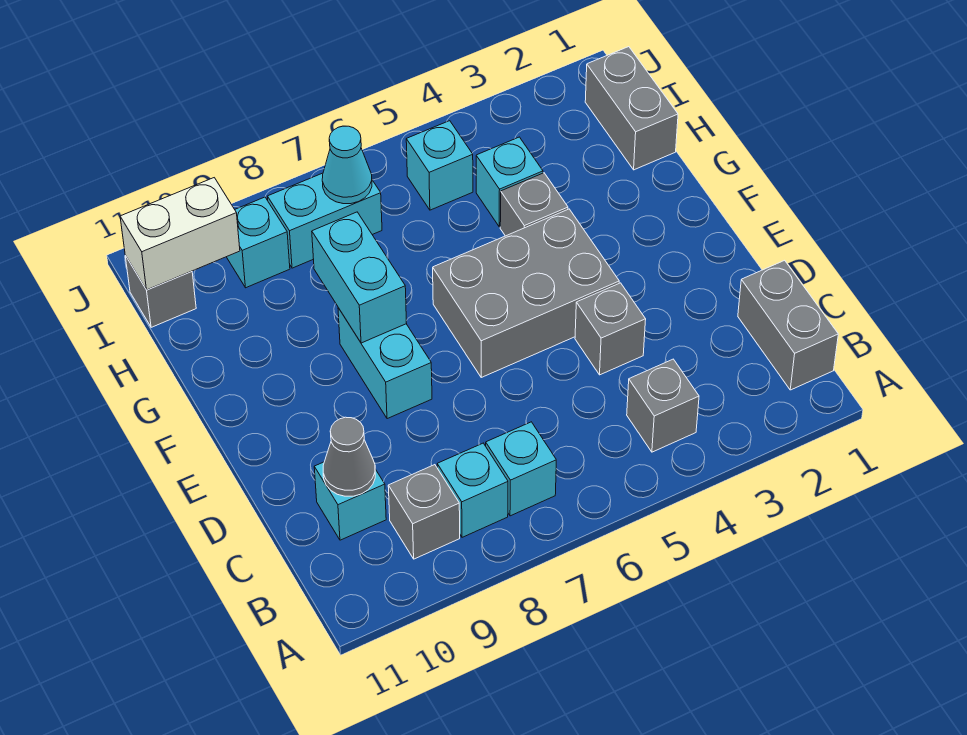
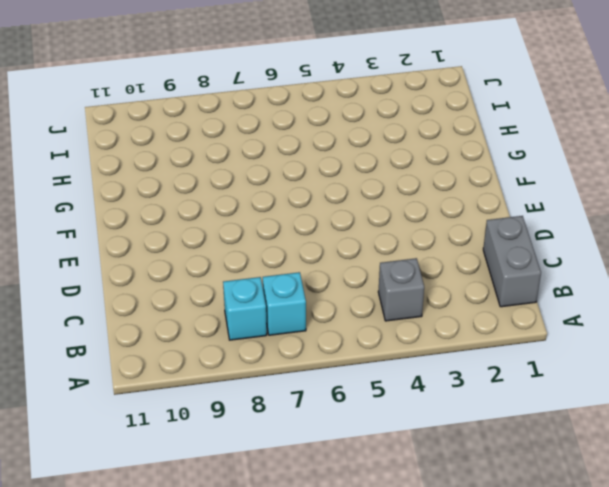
none -> grey 1x1 brick [388,465,460,559]
none -> cyan 1x1 brick [314,462,386,540]
none -> grey 1x1 brick [575,283,646,375]

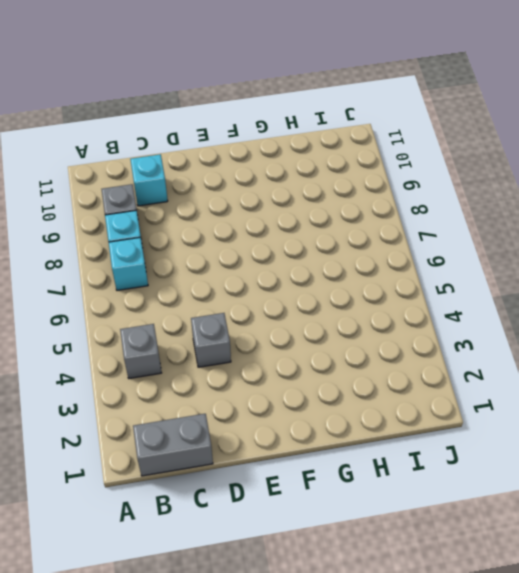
none -> grey 2x3 brick [433,209,619,377]
none -> cyan 1x2 brick [338,308,432,419]
none -> grey 1x1 brick [500,173,568,236]

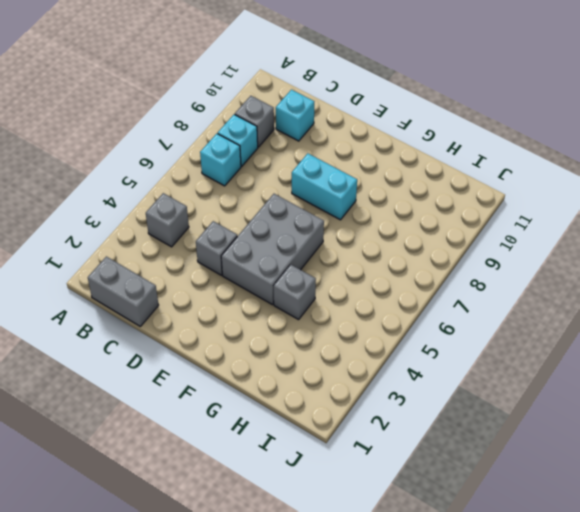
none -> grey 1x2 brick [585,47,678,170]
none -> cyan 1x1 brick [476,137,543,227]
none -> cyan 1x1 brick [406,121,473,210]

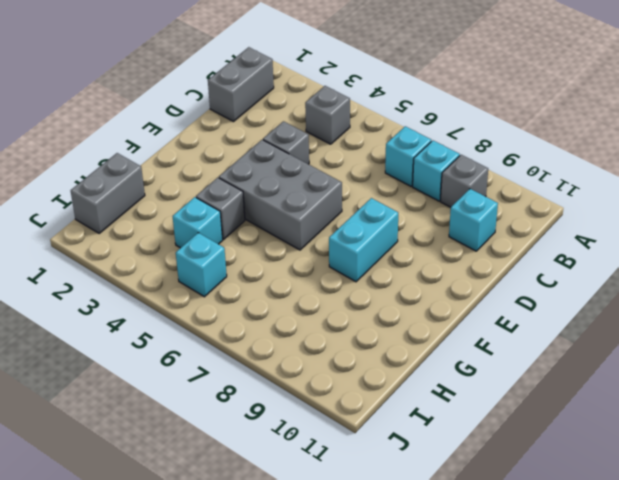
none -> cyan 1x2 brick [268,173,382,268]
none -> cyan 1x1 brick [227,197,290,288]
none -> grey 1x1 brick [125,255,196,327]

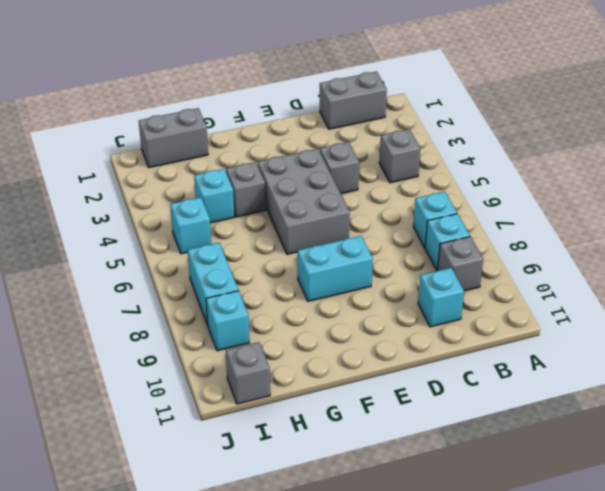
none -> grey 1x1 cone [323,417,375,496]
none -> cyan 1x2 brick [312,212,407,343]
none -> cyan 1x1 cone [322,126,372,204]

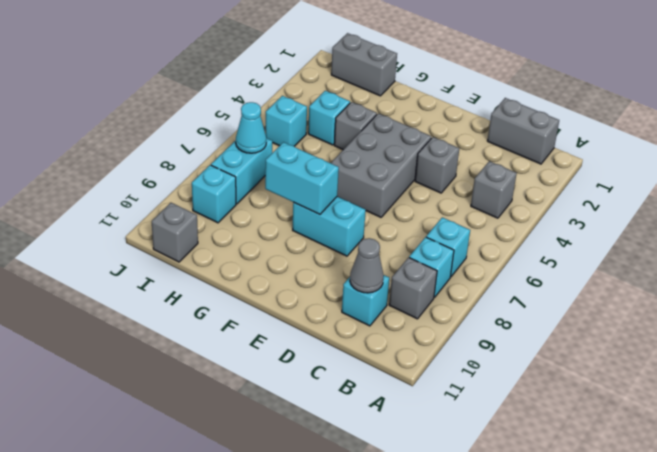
none -> white 1x2 brick [120,178,240,290]

